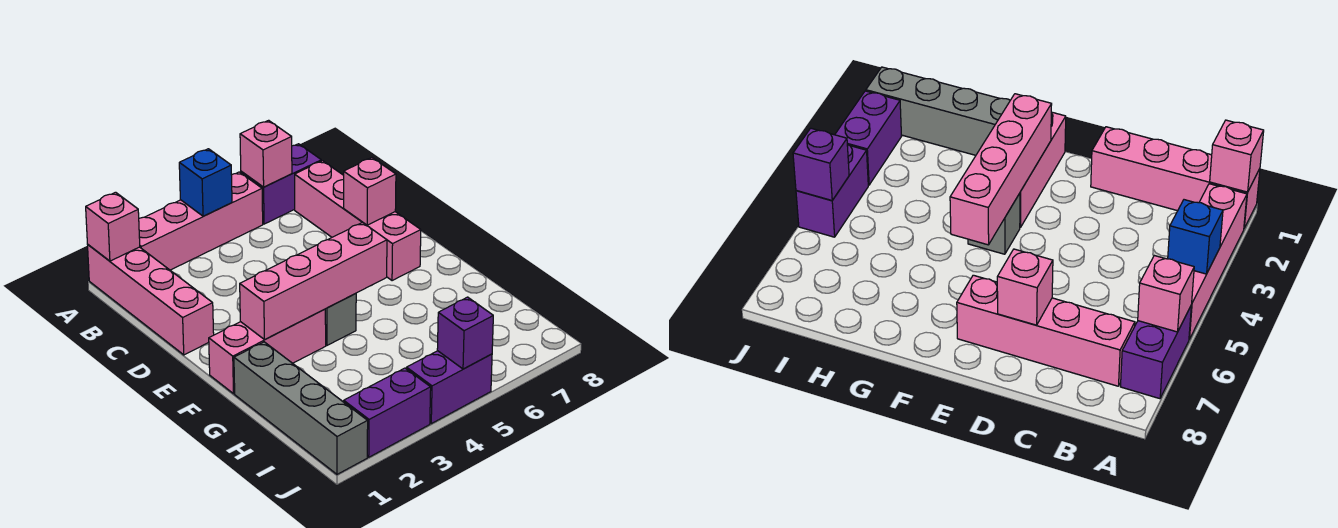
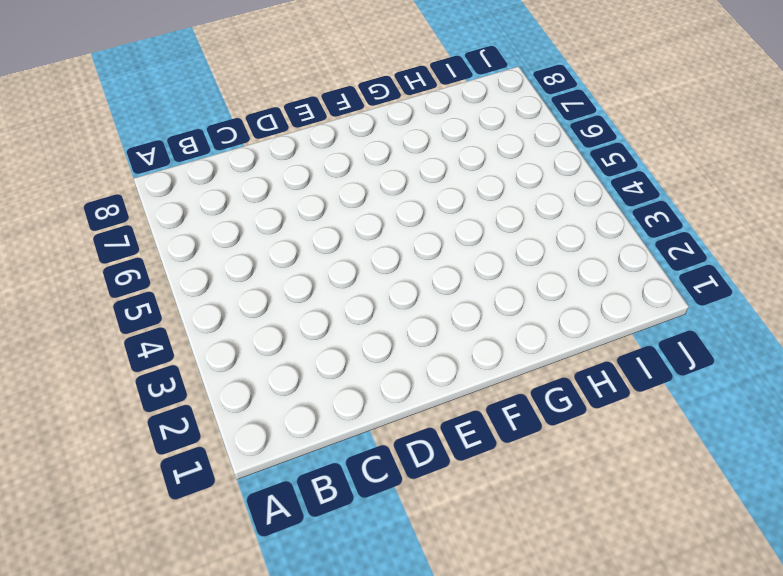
none -> pink 1x4 brick [88,245,214,355]
none -> pink 1x4 brick [139,172,263,270]
none -> purple 1x2 brick [241,144,321,224]

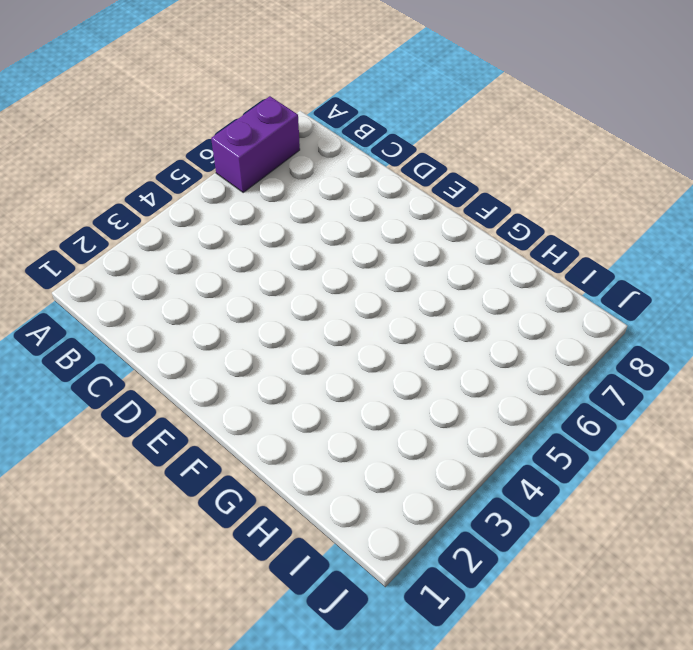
none -> pink 1x4 brick [88,245,214,355]
none -> pink 1x4 brick [139,172,263,270]
none -> pink 1x4 brick [295,161,421,281]

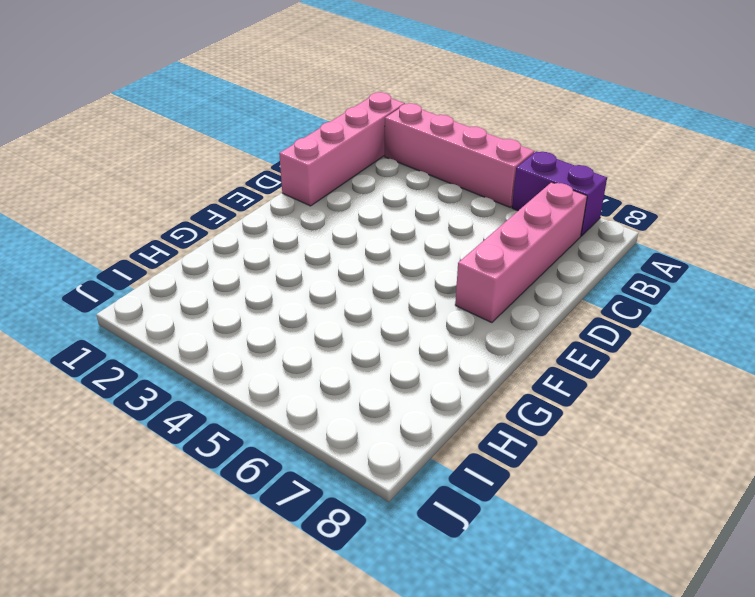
none -> pink 1x3 brick [209,309,326,394]
none -> grey 1x1 brick [325,294,356,345]
none -> grey 1x4 brick [234,342,368,474]

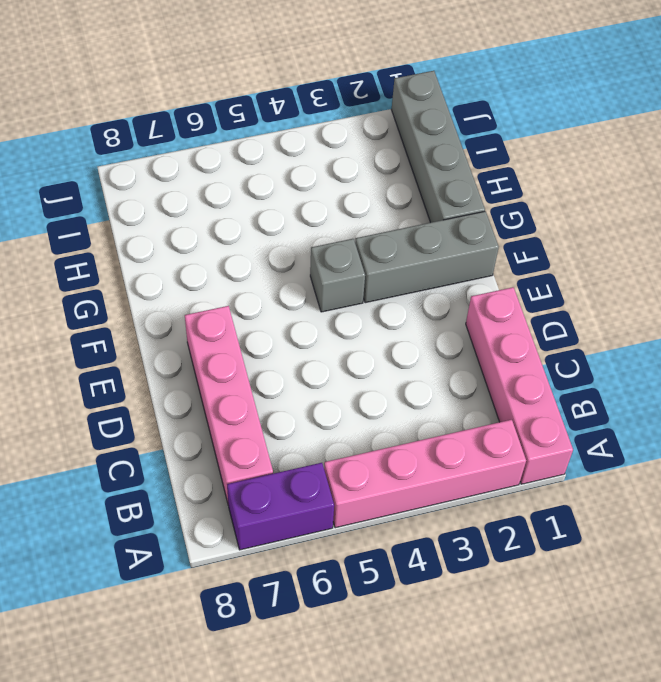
grey 1x3 brick [355,211,499,303] -> pink 1x3 brick [209,309,326,394]
none -> purple 1x2 brick [344,368,431,457]
none -> purple 1x2 brick [407,351,492,424]
none -> pink 1x1 brick [86,192,140,261]

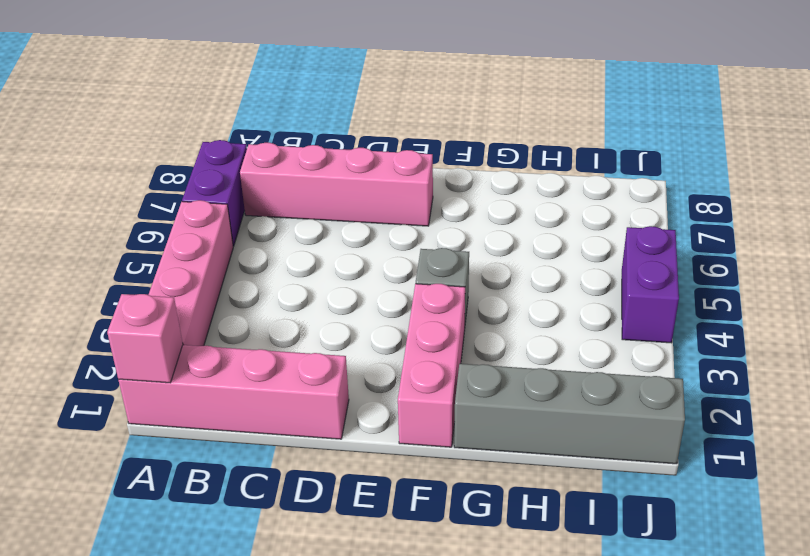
none -> purple 1x2 brick [344,368,431,457]
none -> blue 1x1 brick [179,149,232,216]
none -> pink 1x1 brick [240,120,292,187]

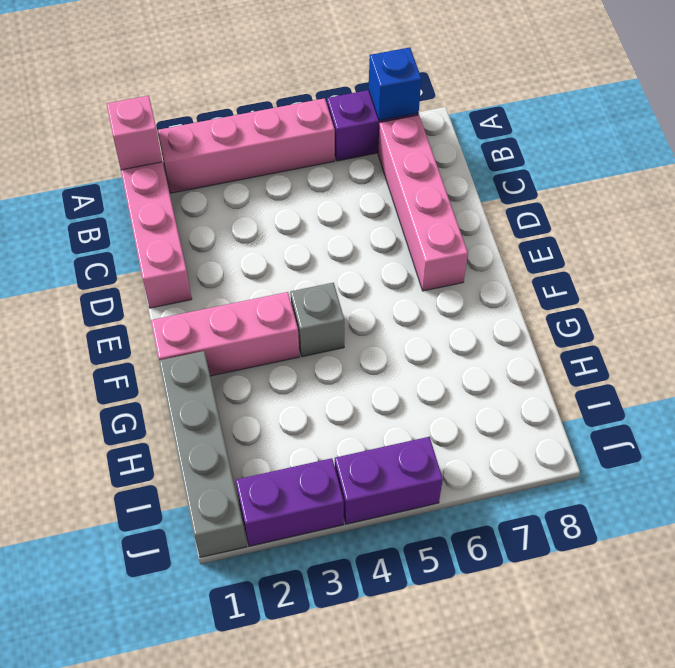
blue 1x1 brick [369,47,421,121] -> blue 1x1 brick moved to [179,149,232,216]
none -> pink 1x1 brick [240,120,292,187]
none -> pink 1x1 brick [344,158,396,225]
none -> pink 1x4 brick [240,222,387,340]

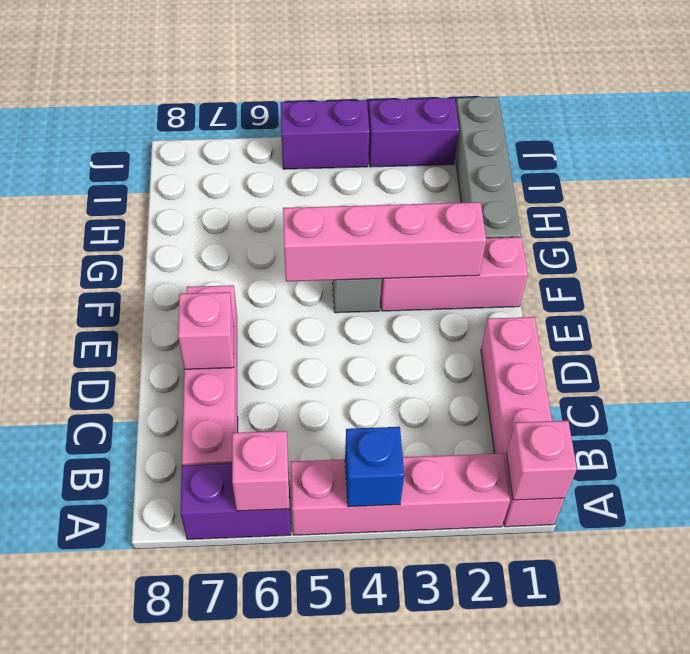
none -> purple 1x1 brick [437,297,493,369]

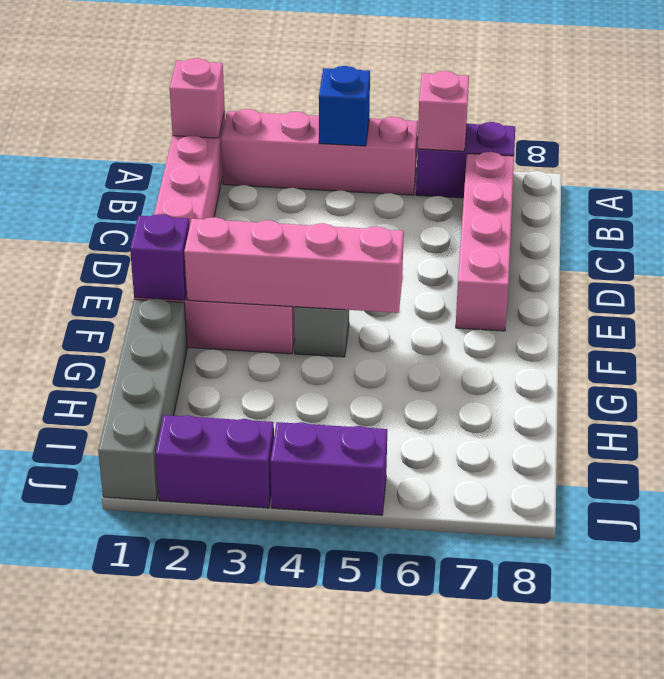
purple 1x1 brick [130,214,189,300] -> purple 1x1 brick moved to [437,297,493,369]
none -> pink 1x1 brick [344,158,396,225]

